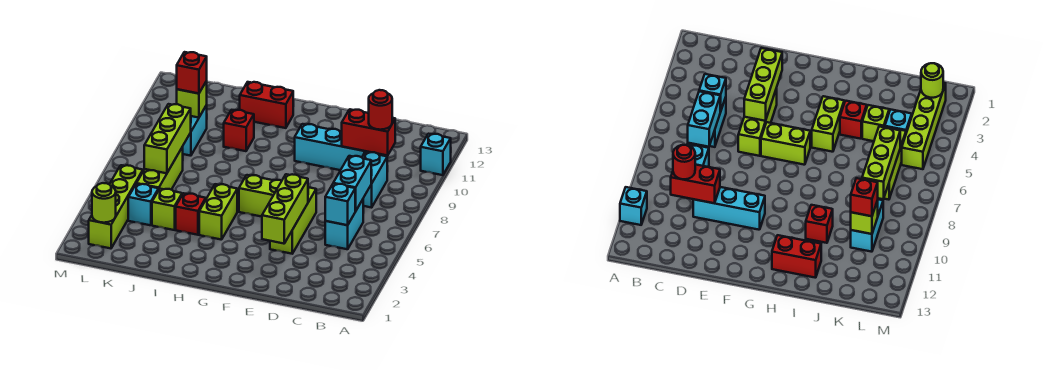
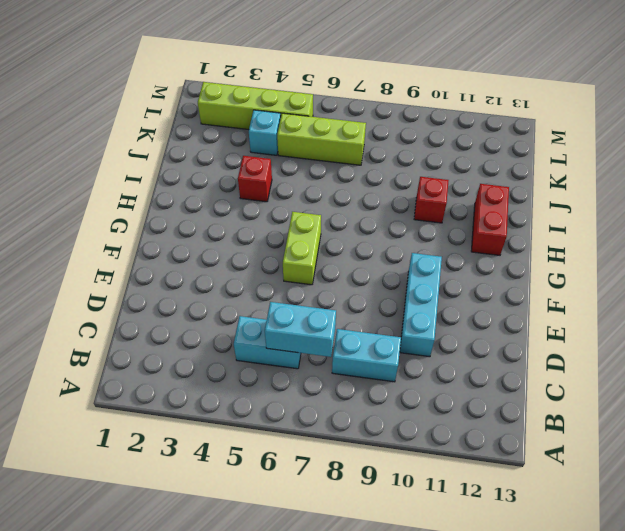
none -> cyan 1x1 brick [421,134,451,175]
none -> lime 1x3 brick [270,187,316,254]
none -> lime 1x2 brick [199,184,237,240]

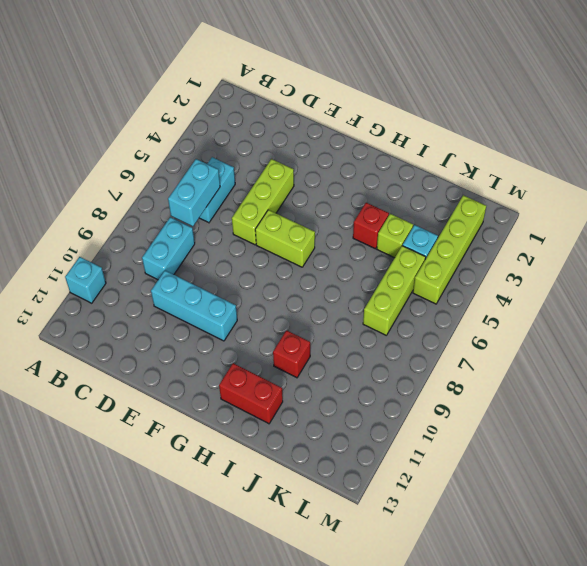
none -> lime 1x2 brick [199,184,237,240]
none -> cyan 1x2 brick [183,105,207,156]
none -> cyan 1x1 brick [325,184,356,225]

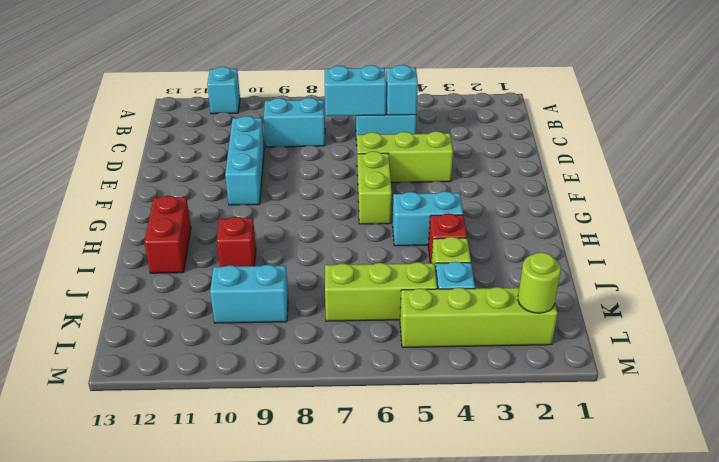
cyan 1x2 brick [393,191,463,246] -> lime 1x2 brick [199,184,237,240]
none -> red 1x2 brick [342,109,395,155]
none -> lime 1x3 brick [262,174,308,244]
none -> lime 1x3 brick [144,104,191,173]

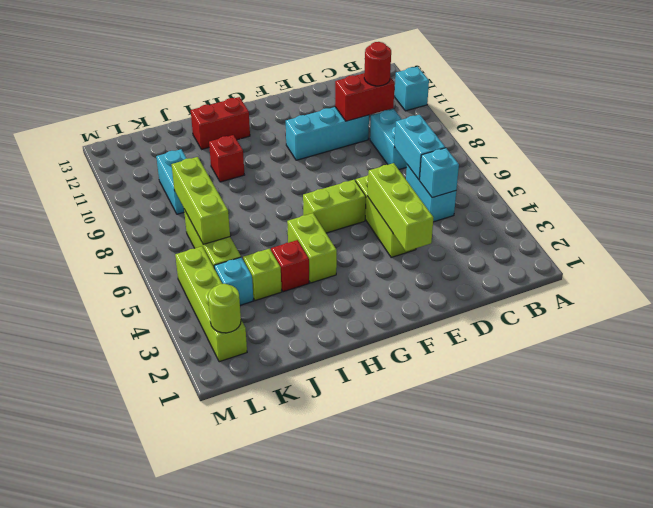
none -> lime 1x1 brick [177,81,207,118]
none -> red 1x1 brick [177,52,207,94]

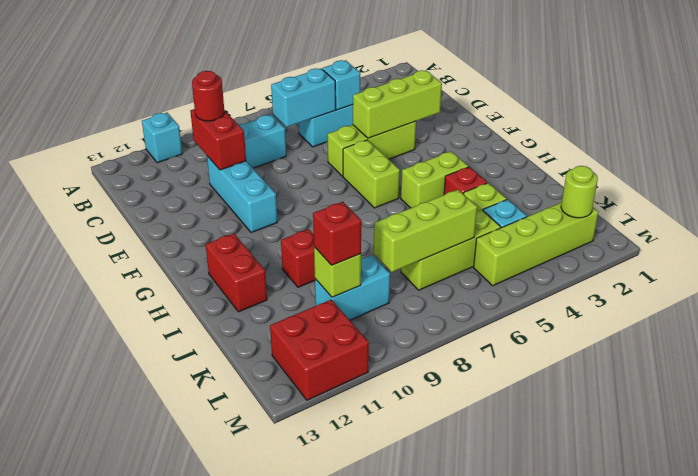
red 2x2 brick [270,300,369,400] -> none

